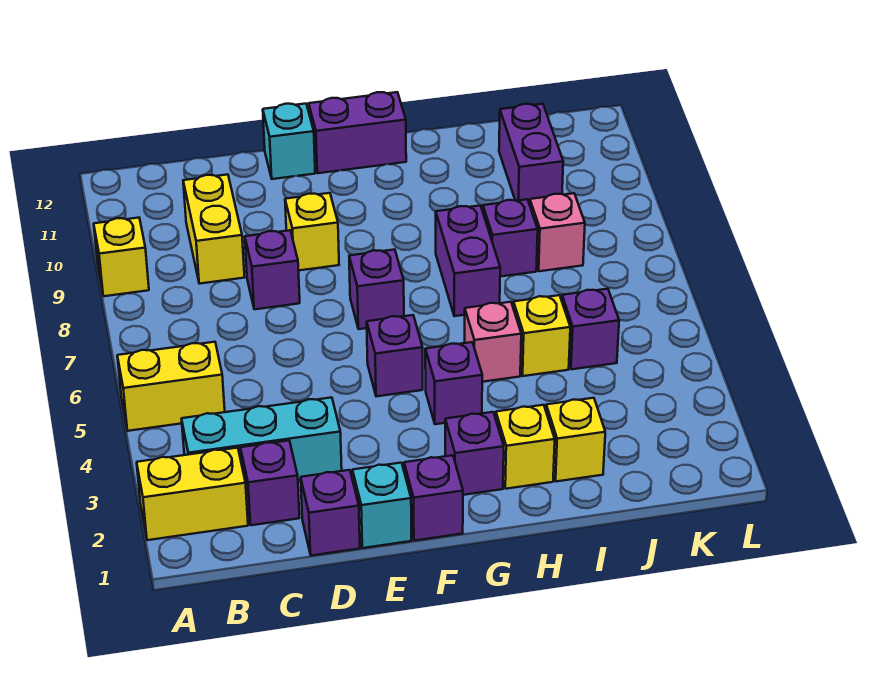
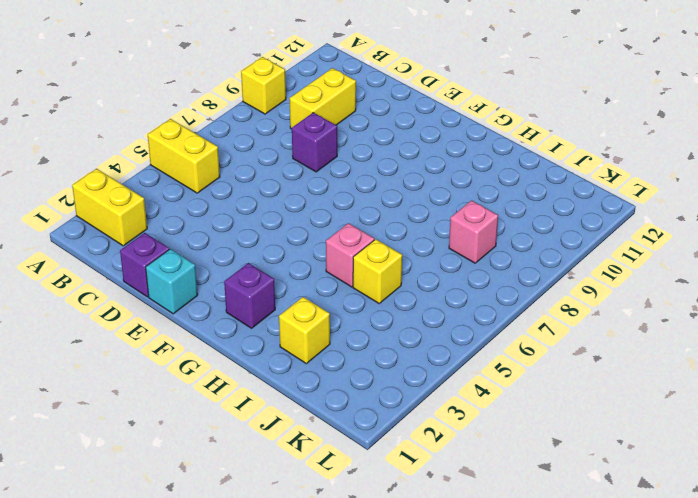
none -> cyan 1x3 brick [182,397,342,481]
none -> purple 1x1 brick [241,441,299,525]
none -> yellow 1x1 brick [285,193,339,271]

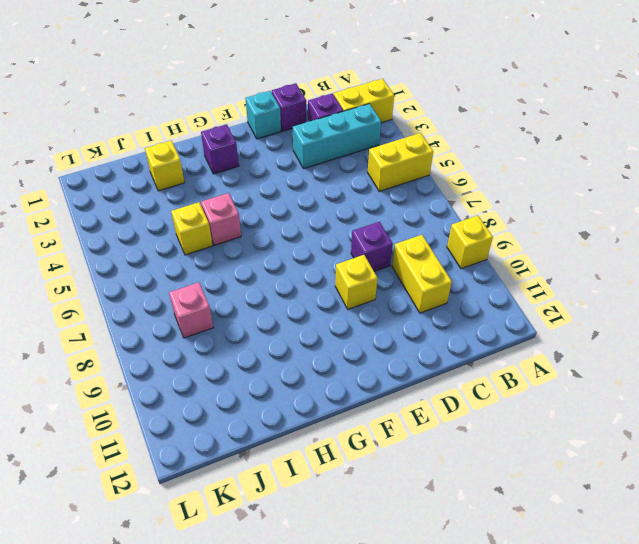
none -> cyan 1x1 brick [263,104,315,179]
none -> purple 1x1 brick [404,455,463,541]
none -> purple 1x1 brick [367,315,423,396]

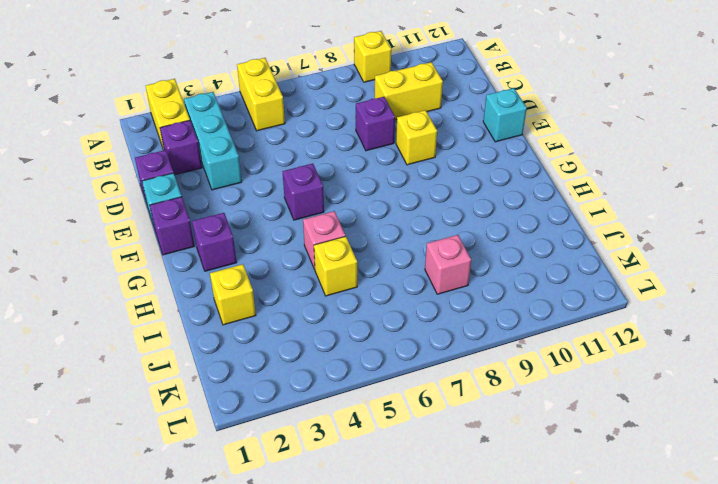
none -> purple 1x1 brick [349,250,404,329]
none -> purple 1x2 brick [309,92,406,173]
none -> purple 1x1 brick [425,342,482,424]

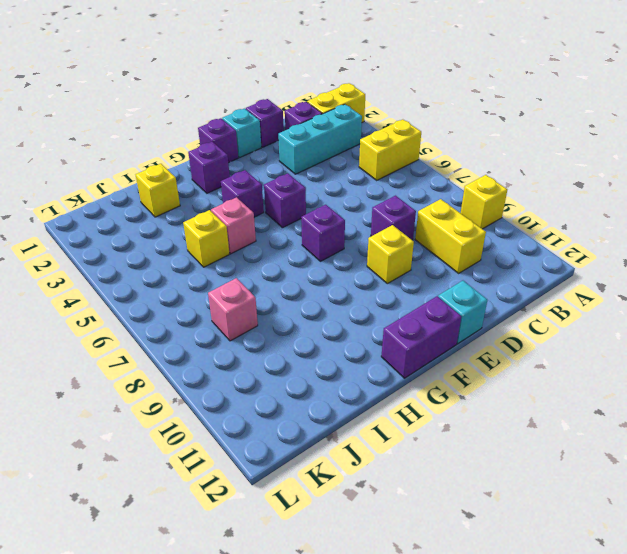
none -> yellow 1x1 brick [496,405,555,489]
none -> purple 1x2 brick [436,206,500,316]
none -> purple 1x1 brick [483,199,538,277]

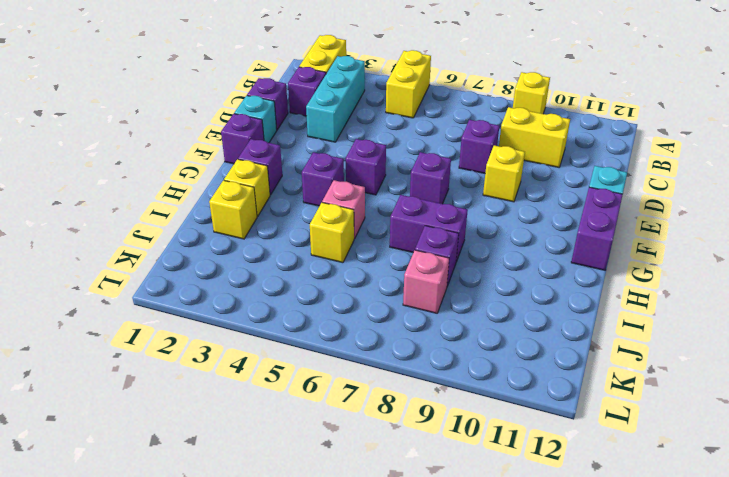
none -> purple 1x1 brick [562,289,619,369]
none -> purple 1x2 brick [499,104,563,204]

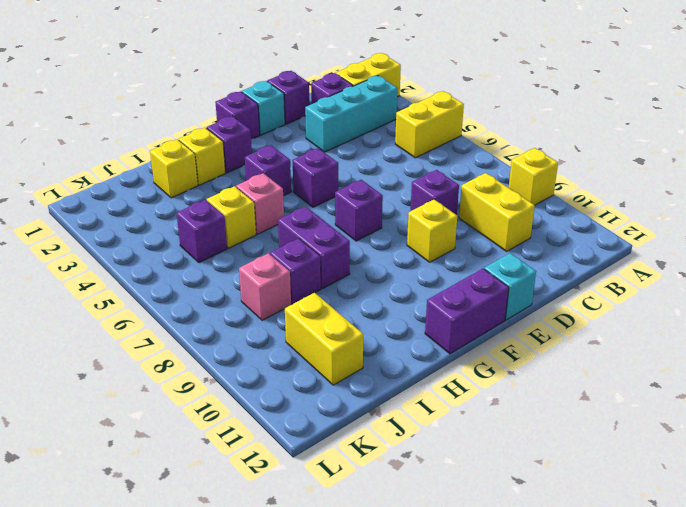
yellow 1x2 brick [285,293,363,385] -> purple 1x2 brick [499,104,563,204]

